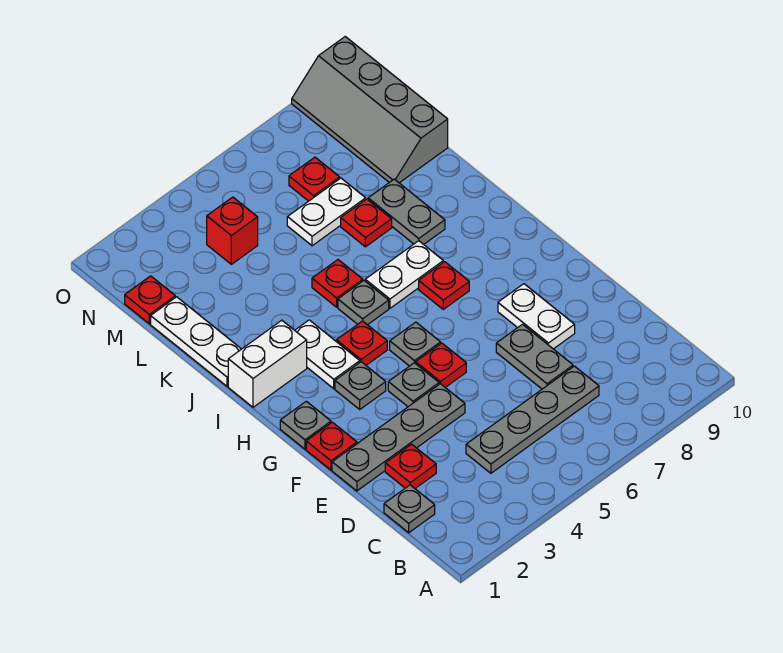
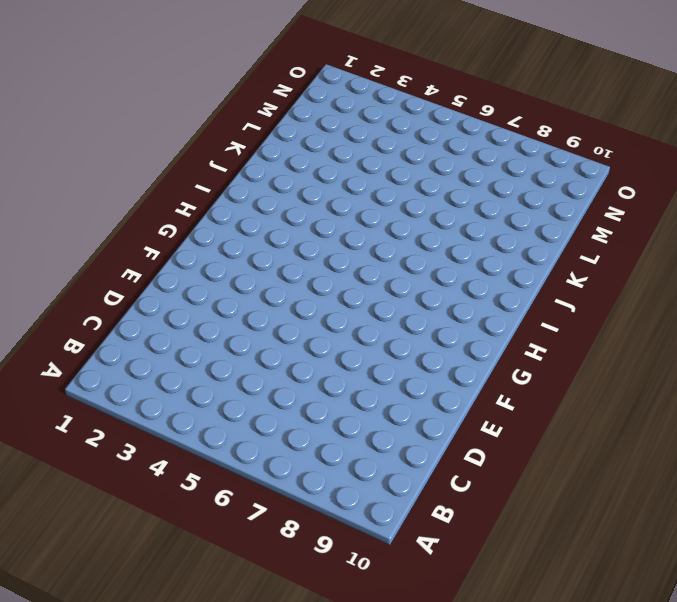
none -> grey 1x1 plate [384,485,435,533]
none -> grey 1x4 plate [466,366,599,473]
none -> red 1x1 plate [385,444,436,488]

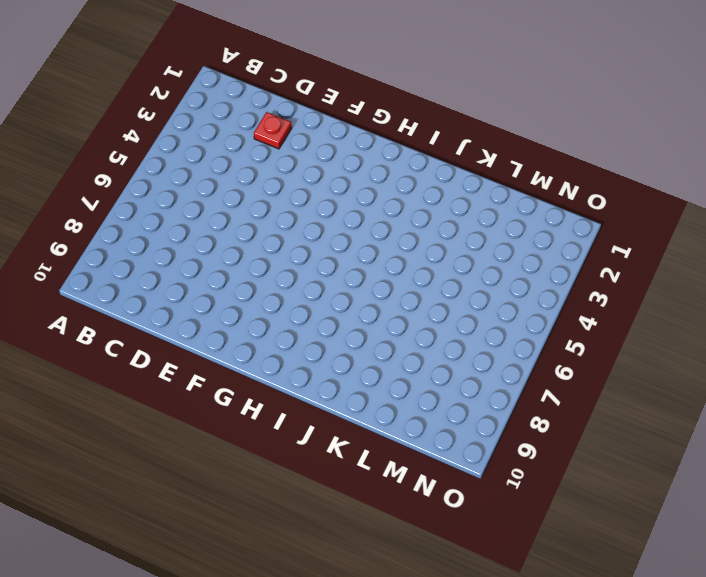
none -> grey 1x1 plate [384,485,435,533]
none -> grey 1x4 plate [466,366,599,473]
none -> grey 1x2 plate [496,324,573,389]

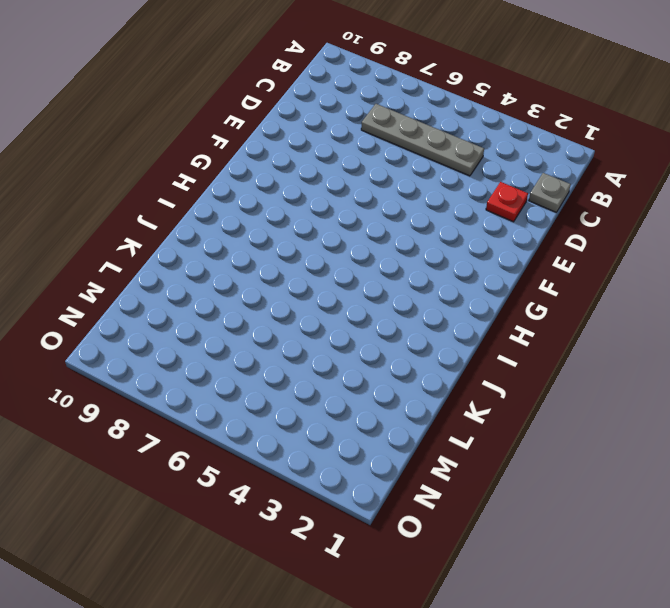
none -> grey 1x2 plate [496,324,573,389]
none -> grey 1x4 plate [332,384,465,491]
none -> white 1x2 plate [498,284,575,349]

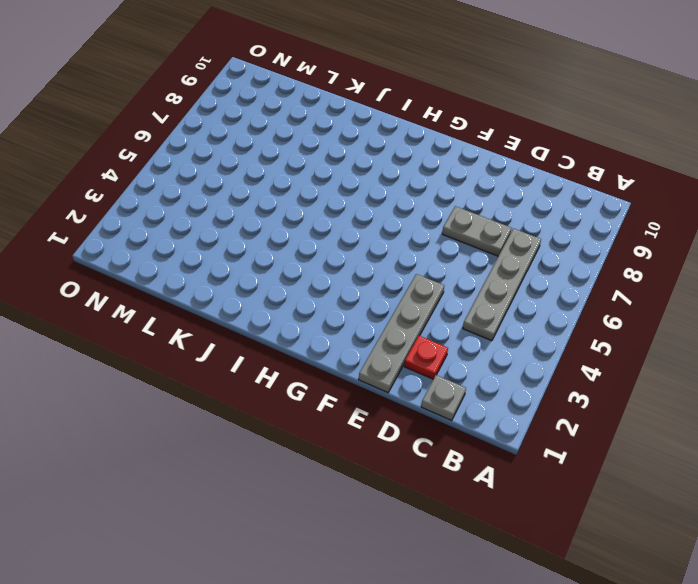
none -> white 1x2 plate [498,284,575,349]
none -> red 1x1 plate [306,422,357,470]
none -> grey 1x1 plate [388,363,439,407]

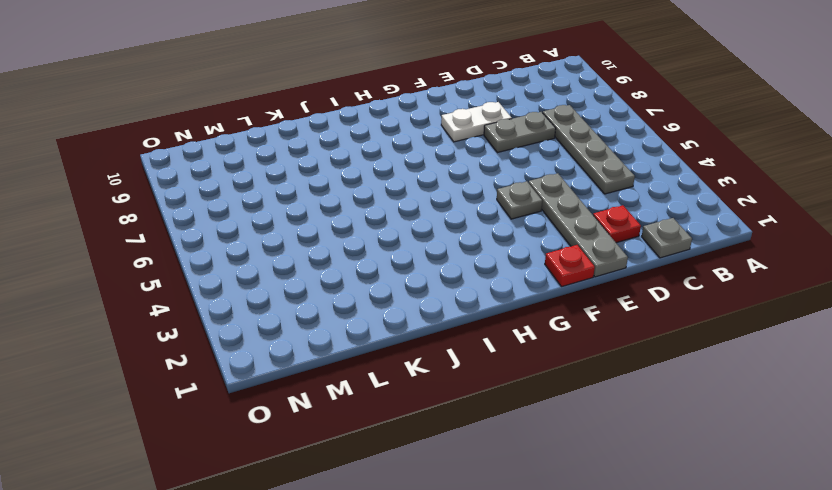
none -> red 1x1 plate [416,343,466,387]
none -> grey 1x1 plate [280,401,331,449]
none -> grey 1x1 plate [335,362,386,409]

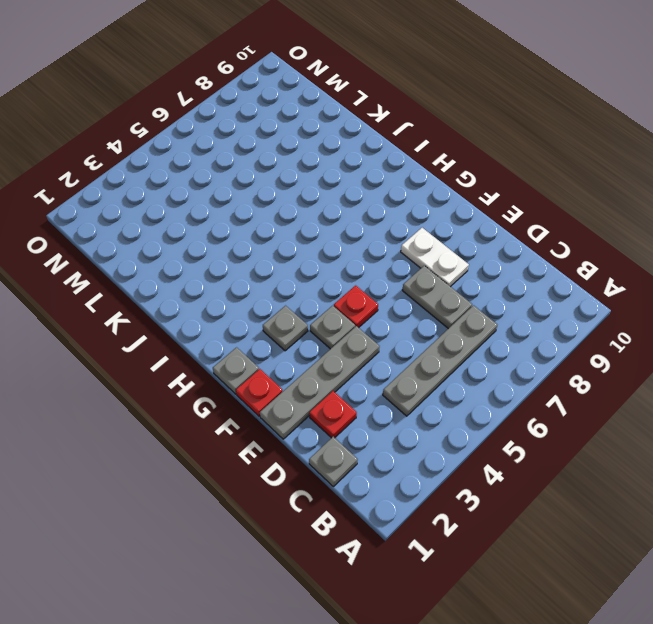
none -> grey 1x1 plate [390,322,441,366]
none -> white 1x2 plate [295,320,360,389]
none -> red 1x1 plate [336,321,387,365]

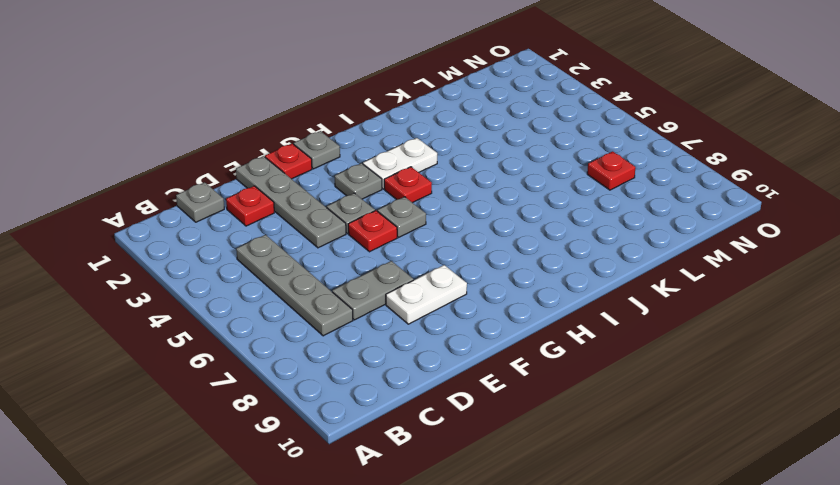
none -> red 1x1 plate [419,262,469,309]
none -> white 1x2 brick [228,320,307,407]
none -> grey 1x1 plate [338,281,389,325]

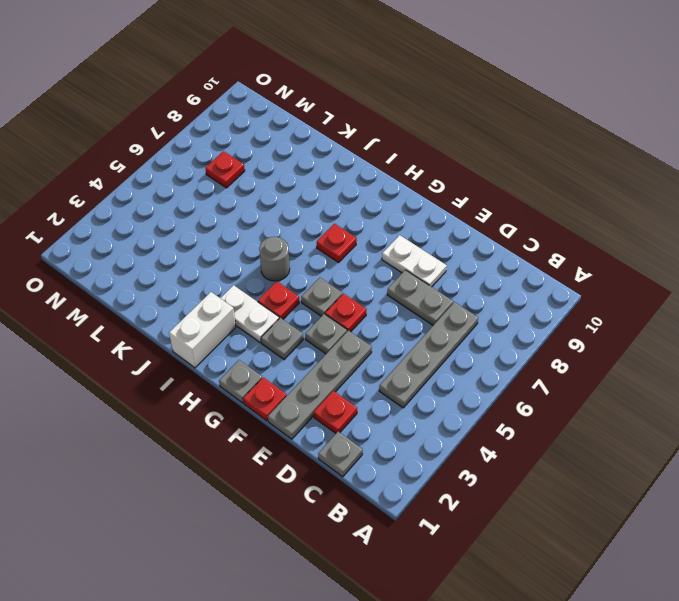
grey 1x1 round brick [259,237,290,281] -> grey 1x1 plate [338,281,389,325]
none -> white 1x2 plate [365,241,443,308]
none -> white 1x3 plate [151,297,241,386]
none -> red 1x1 plate [312,260,363,307]

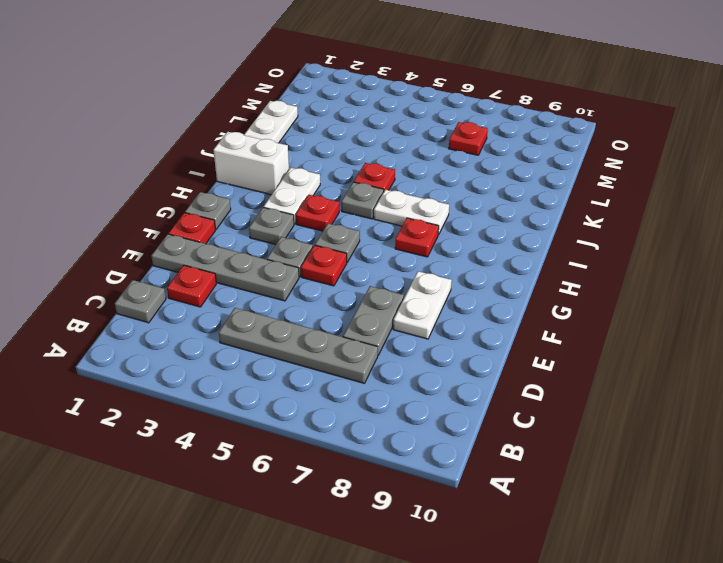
none -> grey 1x2 plate [368,179,445,244]
none -> red 1x1 plate [341,199,392,247]
none -> white 1x2 plate [287,178,366,246]

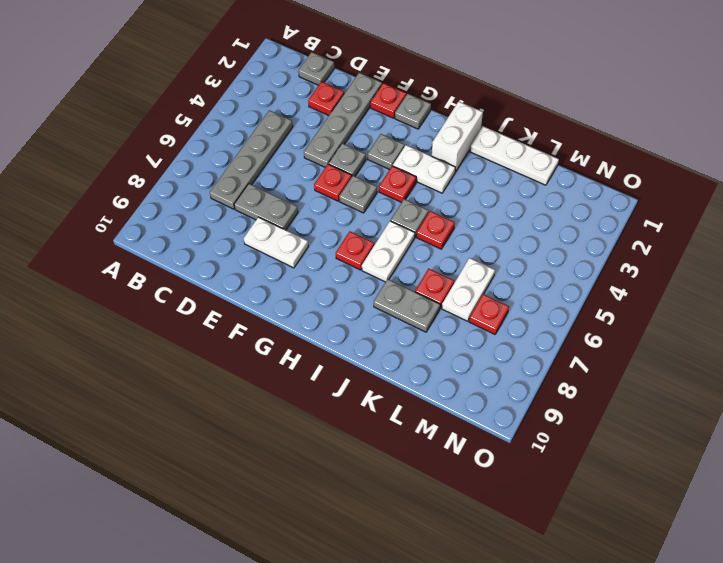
none -> grey 2x4 slope [292,37,448,183]
none -> red 1x1 plate [125,276,175,324]
none -> red 1x1 brick [207,197,258,264]

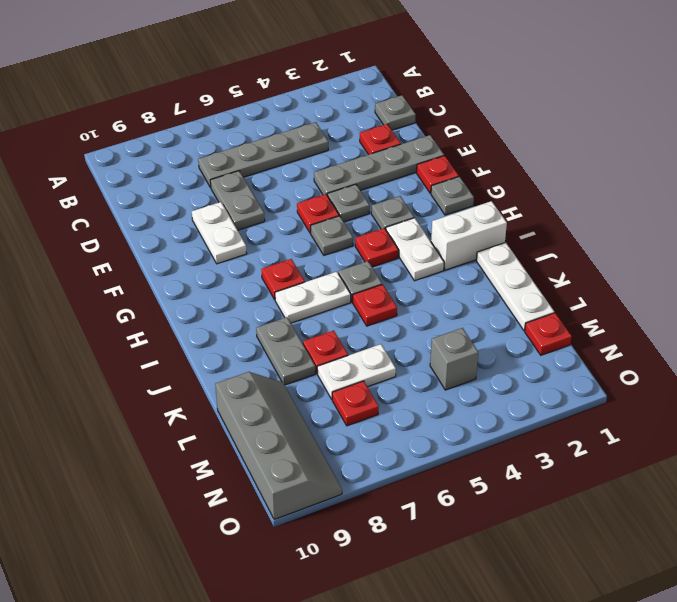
grey 1x1 brick [430,328,478,390] -> red 1x1 brick [207,197,258,264]

